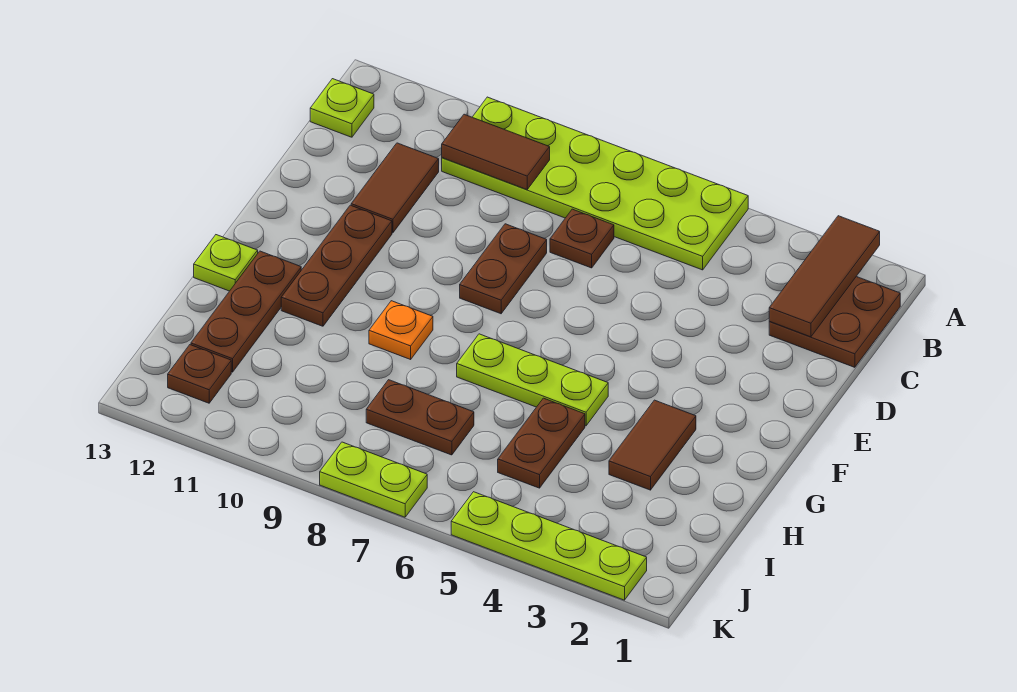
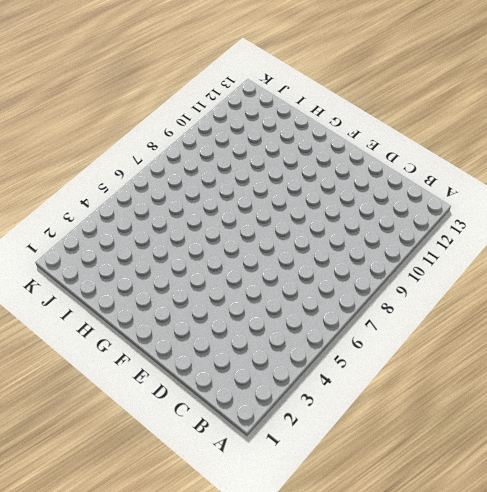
none -> lime 2x6 plate [442,97,748,270]
none -> brown 2x2 plate [769,277,900,367]
none -> lime 1x1 plate [310,79,374,137]

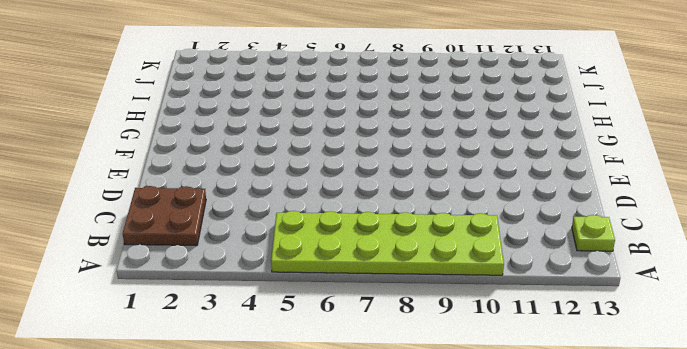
none -> brown 1x1 plate [550,209,614,268]
none -> brown 1x2 tile [351,143,439,233]
none -> brown 1x2 plate [460,224,547,314]

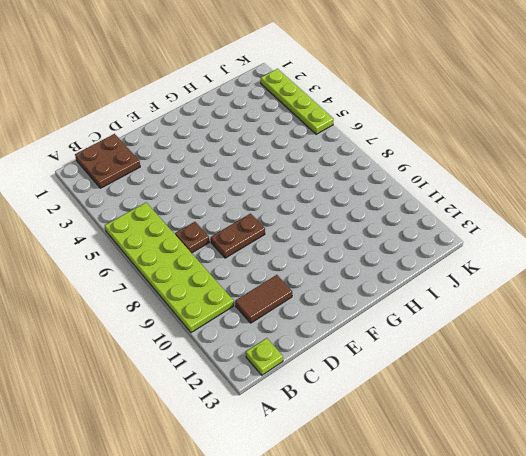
none -> brown 1x3 plate [281,205,392,326]
none -> brown 1x2 tile [609,400,696,490]
none -> lime 1x3 plate [457,334,608,426]

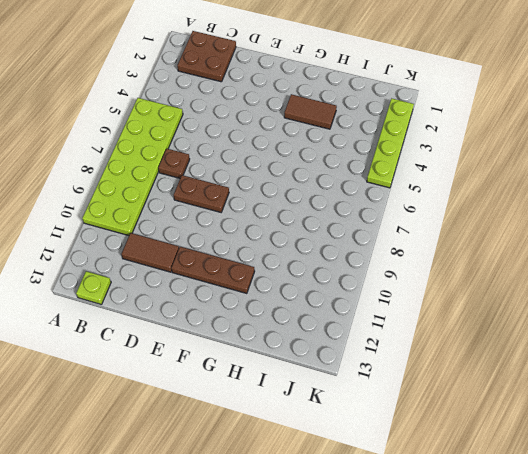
none -> lime 1x3 plate [457,334,608,426]
none -> orange 1x1 plate [369,301,433,359]
none -> brown 1x3 plate [191,251,301,372]

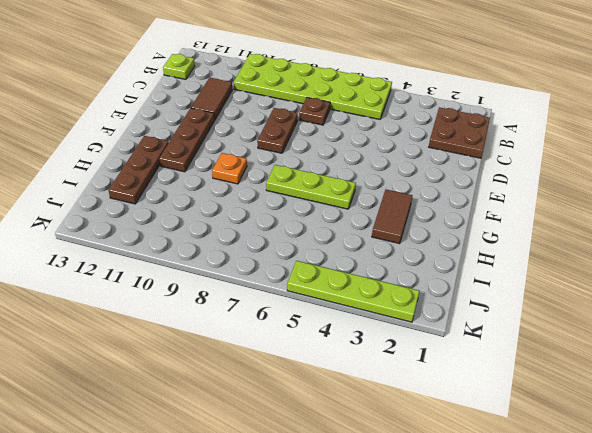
none -> lime 1x1 plate [194,235,258,291]
none -> brown 1x2 plate [498,398,585,488]
none -> brown 1x2 plate [366,380,474,455]

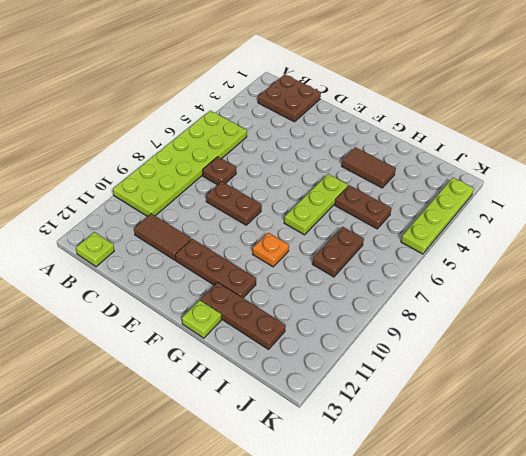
none -> brown 1x1 plate [168,345,231,403]
none -> lime 1x2 plate [320,442,427,517]
none -> brown 1x3 tile [769,216,880,337]

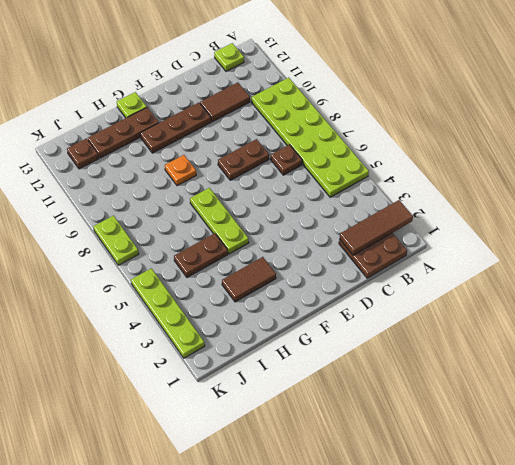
none -> brown 1x2 plate [366,380,474,455]
none -> brown 1x2 tile [442,114,550,190]

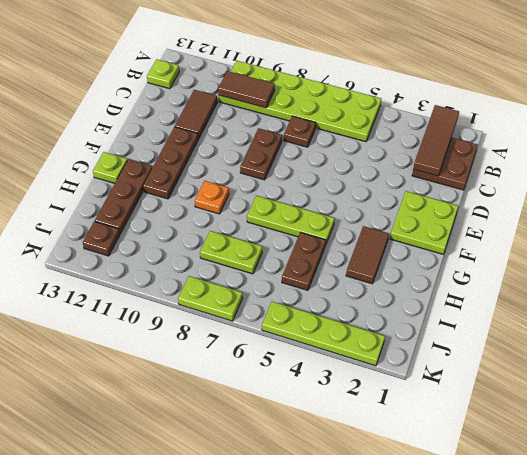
lime 2x2 plate [390,191,458,254] -> none
lime 1x2 plate [200,231,262,274] -> brown 1x2 plate [366,380,474,455]

